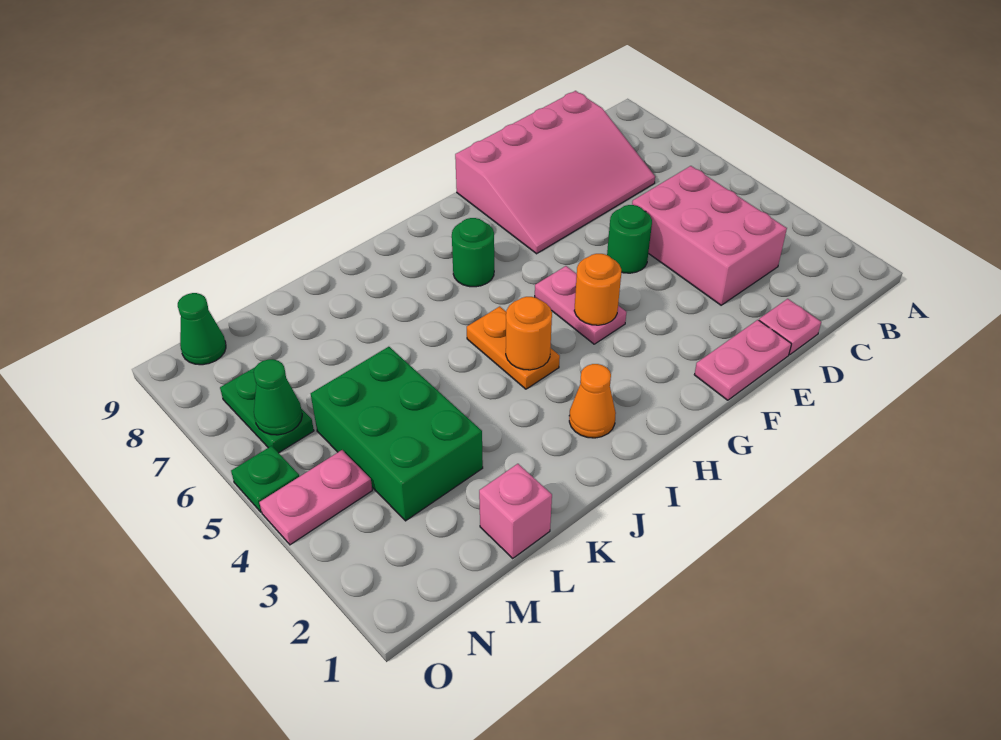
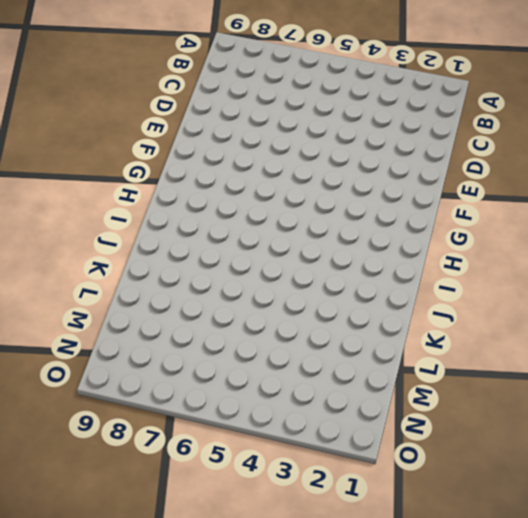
none -> pink 2x3 brick [632,166,787,305]
none -> pink 3x4 slope [455,91,655,254]
none -> pink 1x1 plate [759,299,821,355]

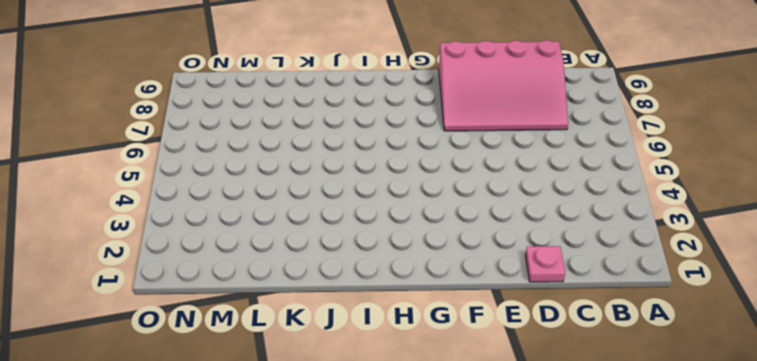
none -> pink 2x3 brick [632,166,787,305]
none -> pink 1x2 plate [694,320,791,400]
none -> green 1x1 round brick [607,205,652,273]

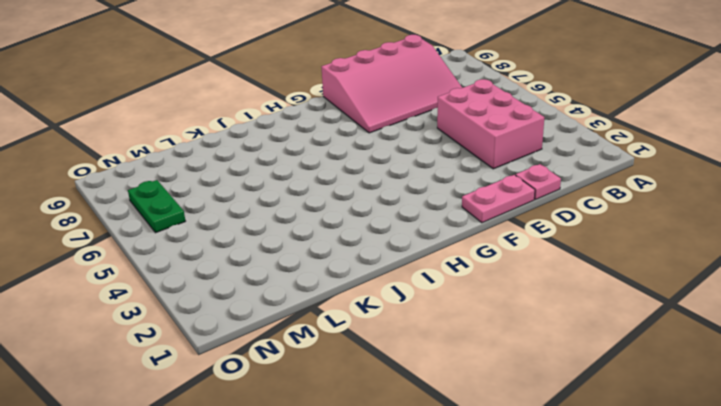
none -> green 1x1 round brick [607,205,652,273]
none -> pink 1x2 plate [535,266,626,344]
none -> green 1x1 round brick [452,218,494,287]

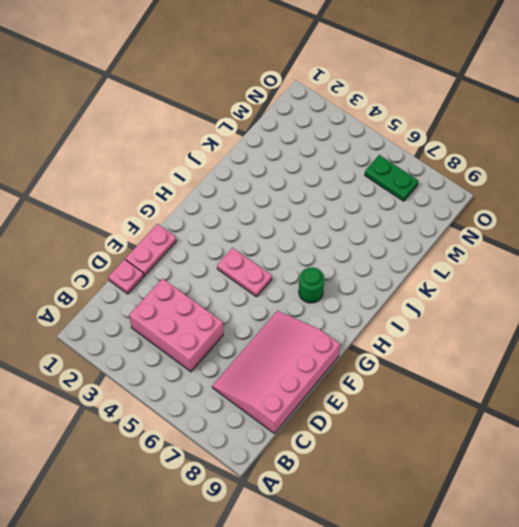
none -> green 1x1 round brick [607,205,652,273]
none -> orange 1x1 cone [569,364,616,438]
none -> orange 1x2 plate [467,306,560,389]

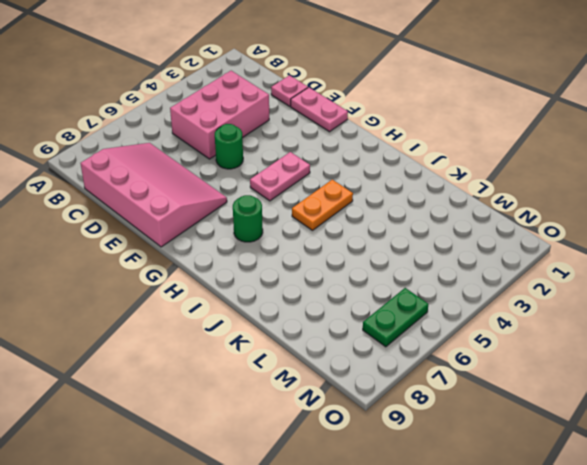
none -> orange 1x1 cone [569,364,616,438]
none -> pink 1x1 brick [479,464,552,558]
none -> green 2x3 brick [311,347,483,521]

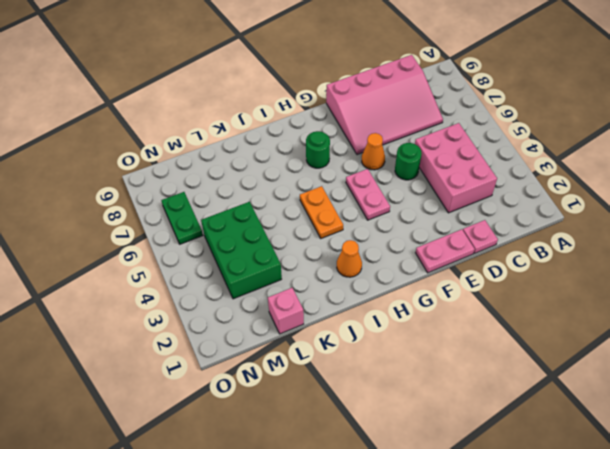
orange 1x1 cone [362,133,385,170] -> none
none -> pink 1x2 plate [259,450,372,545]
none -> green 1x1 cone [178,293,226,365]
none -> green 1x1 plate [231,446,299,512]

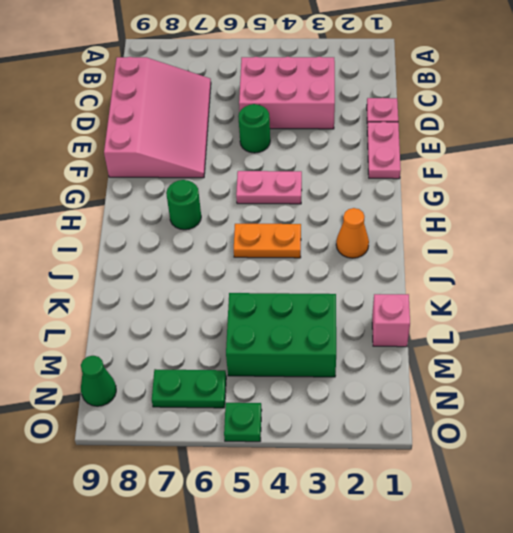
none -> pink 1x2 plate [259,450,372,545]
none -> orange 1x1 round brick [574,254,621,325]
none -> orange 1x1 round brick [506,297,552,370]

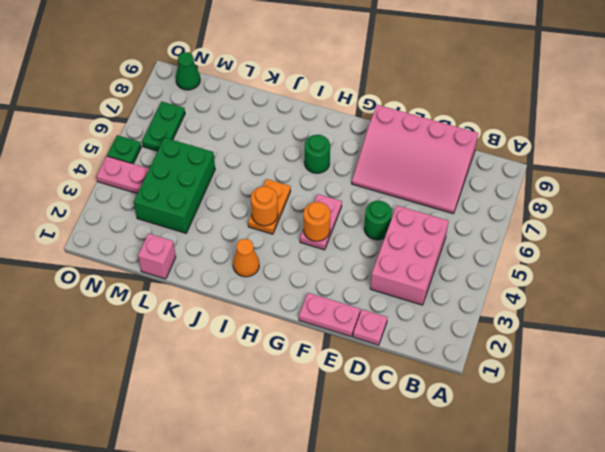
none -> green 1x1 cone [254,359,302,435]

